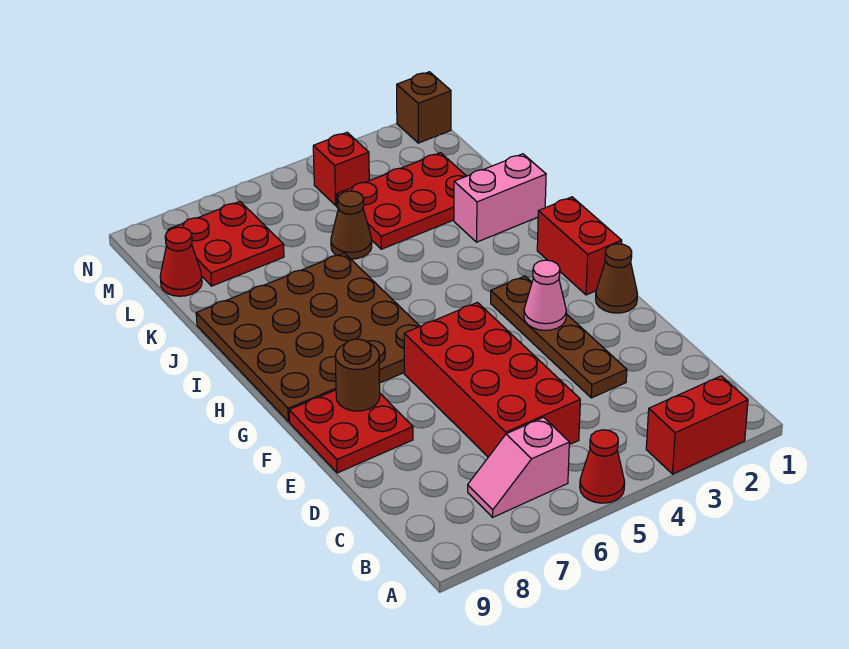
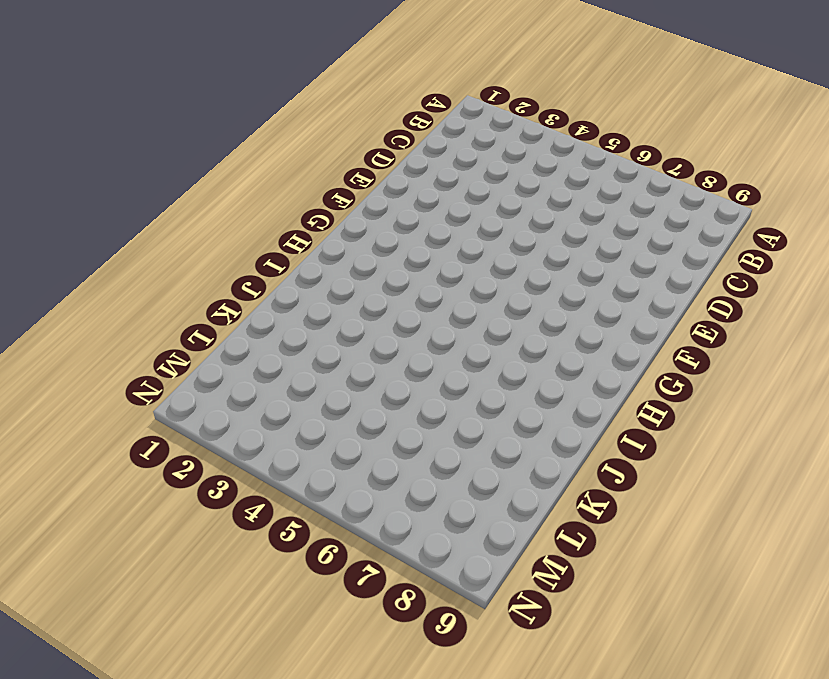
none -> red 1x2 brick [646,376,748,474]
none -> red 1x1 cone [580,430,625,503]
none -> pink 1x2 slope [468,417,569,517]

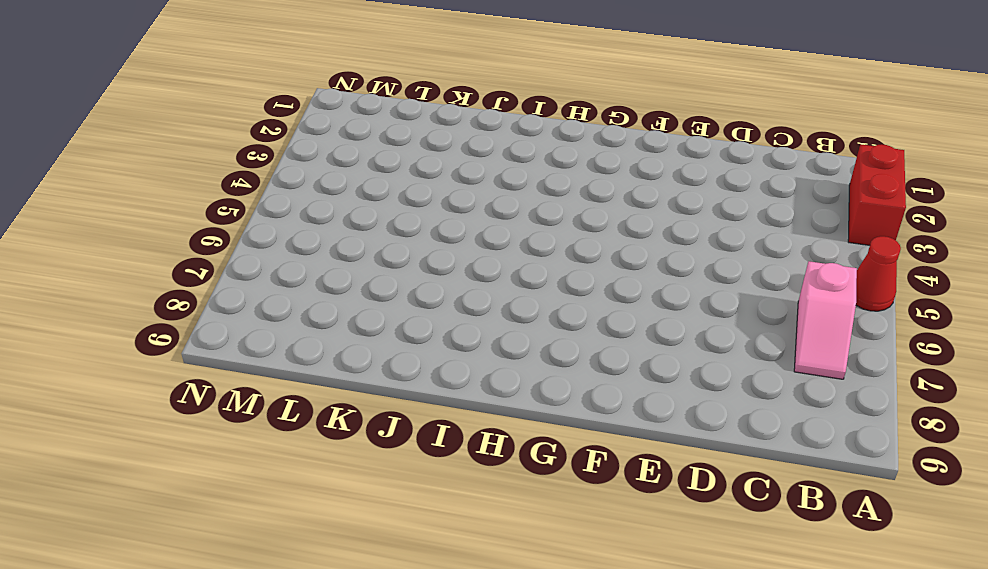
none -> red 2x4 brick [404,302,580,457]
none -> brown 1x4 plate [491,276,627,398]
none -> red 2x2 plate [289,390,413,473]

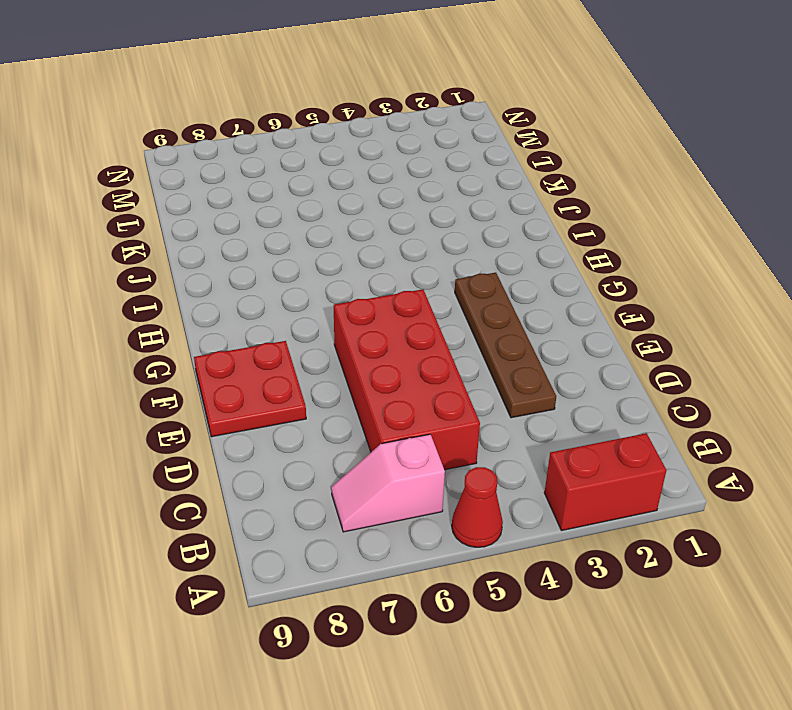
none -> brown 1x1 cone [596,244,637,313]
none -> red 1x2 brick [537,197,622,295]
none -> brown 4x4 plate [196,253,420,422]

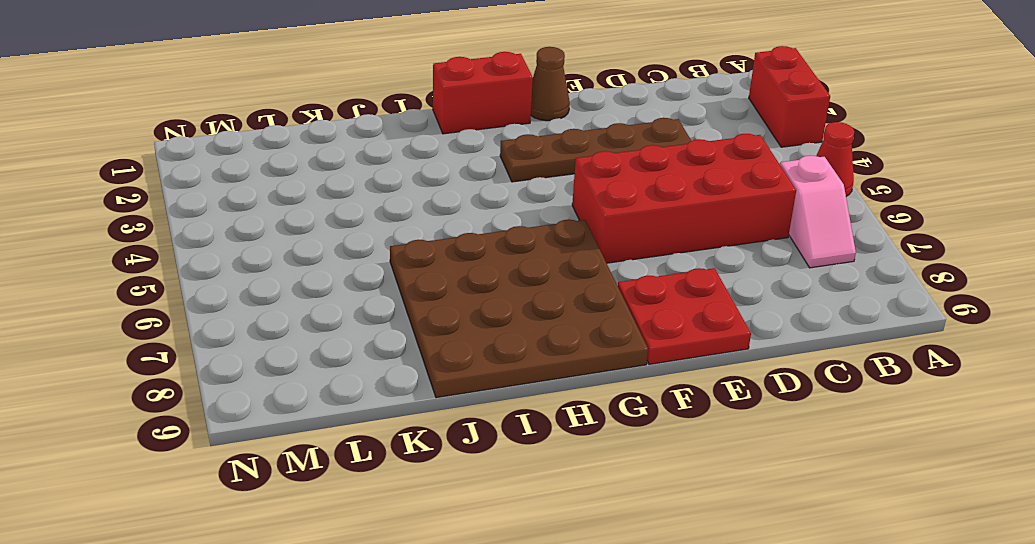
none -> pink 1x2 brick [454,154,546,242]
none -> red 2x3 plate [336,153,466,249]
none -> brown 1x1 cone [331,191,372,259]

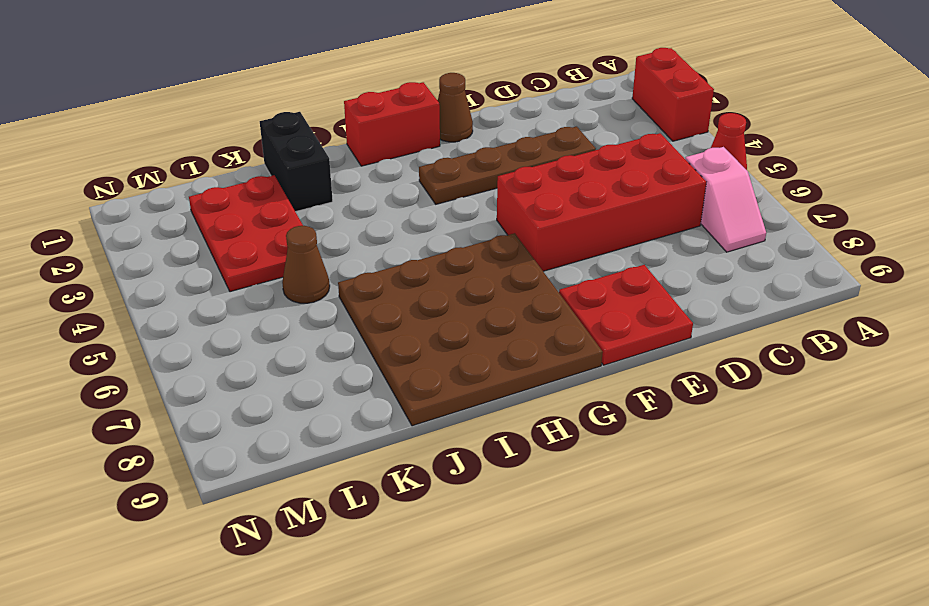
black 1x2 brick [260,112,333,212] -> pink 1x2 brick [454,154,546,242]
none -> red 2x2 plate [168,201,284,286]
none -> red 1x1 cone [160,227,202,296]
none -> red 1x1 brick [313,132,369,205]

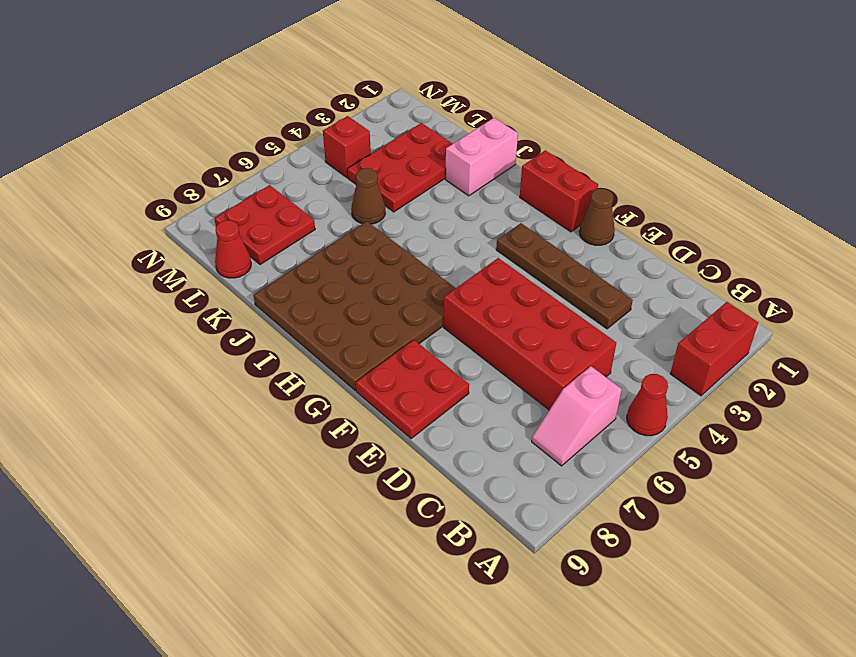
none -> brown 1x1 brick [397,72,451,143]
none -> pink 1x1 cone [524,260,566,330]
none -> brown 1x1 round brick [335,339,380,411]

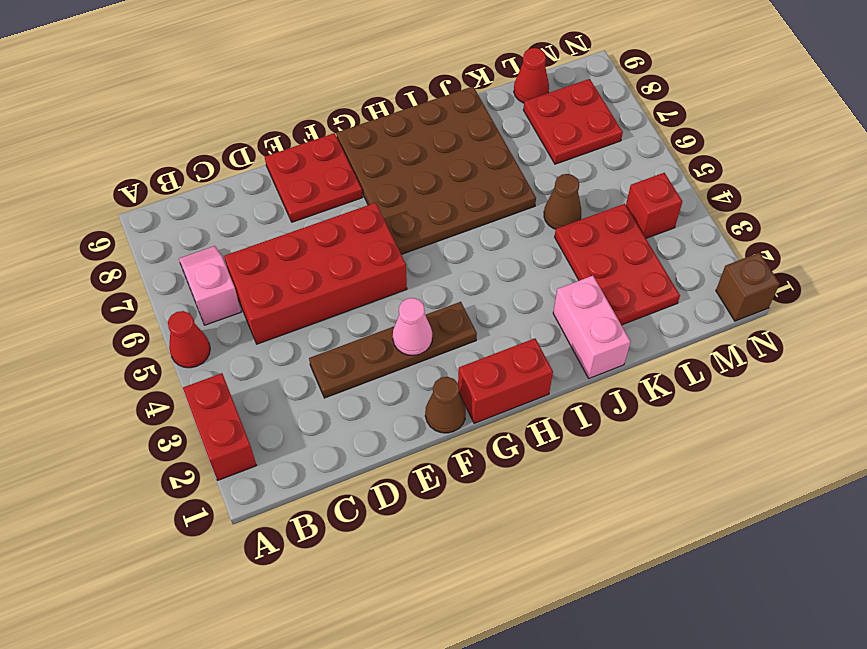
none -> brown 1x1 round brick [335,339,380,411]

